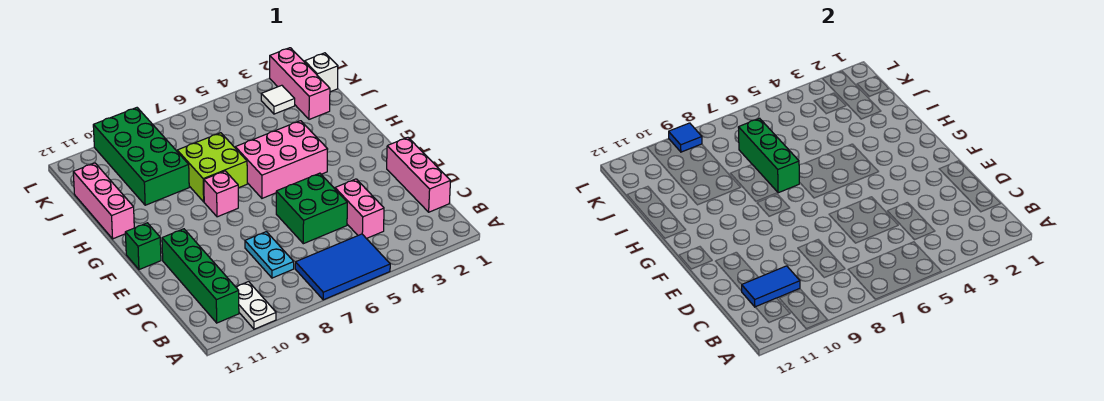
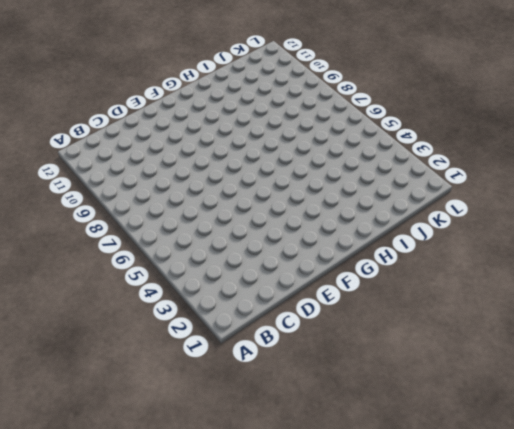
none -> blue 2x3 tile [295,234,390,300]
none -> white 1x2 plate [236,282,276,329]
none -> green 1x4 brick [162,229,239,323]

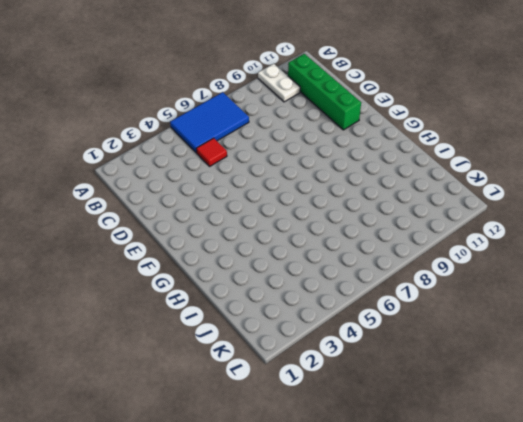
red 1x1 tile [196,138,227,166] -> none
none -> pink 1x3 brick [387,137,450,212]
none -> pink 1x2 brick [335,179,384,239]
none -> cyan 1x2 plate [245,232,294,278]

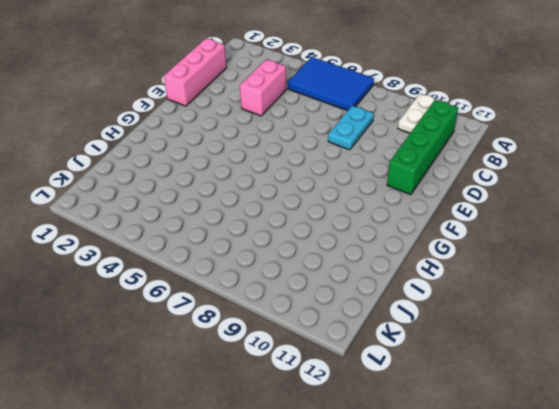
none -> green 2x2 brick [276,173,347,244]
none -> green 1x1 brick [125,223,161,270]
none -> pink 2x3 brick [235,121,328,198]

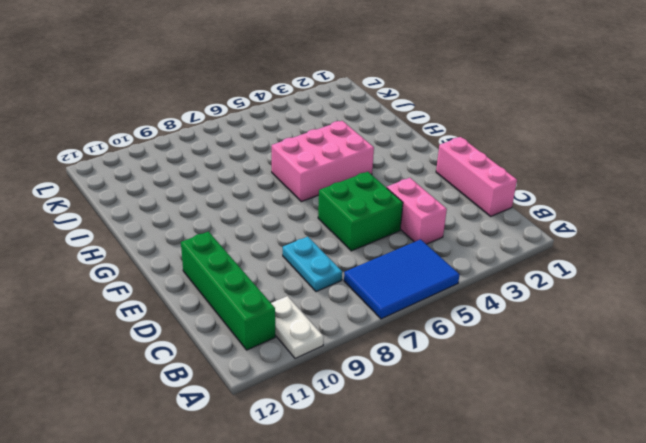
none -> green 1x1 brick [125,223,161,270]
none -> pink 1x1 brick [204,171,238,217]
none -> lime 2x2 brick [177,133,247,202]

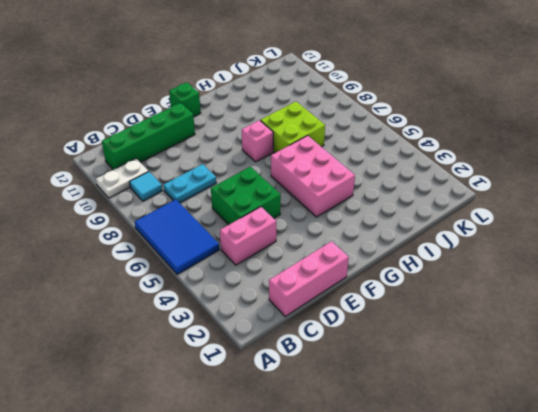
cyan 1x1 tile [129,172,162,201] -> none
none -> pink 1x3 brick [73,163,134,239]
none -> green 2x4 brick [93,108,189,205]
none -> pink 1x3 brick [270,48,330,119]

